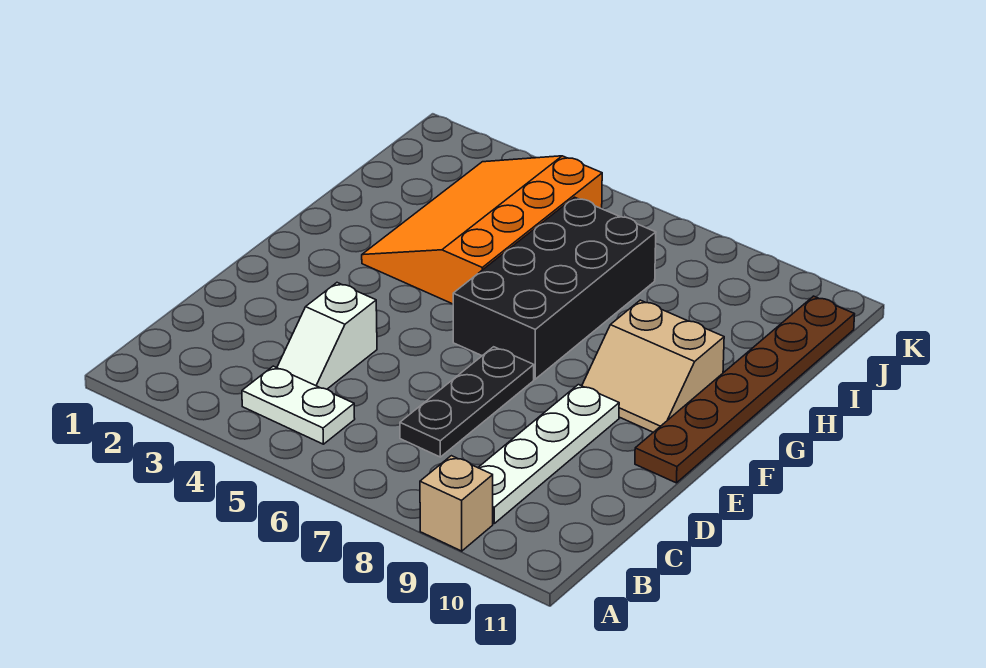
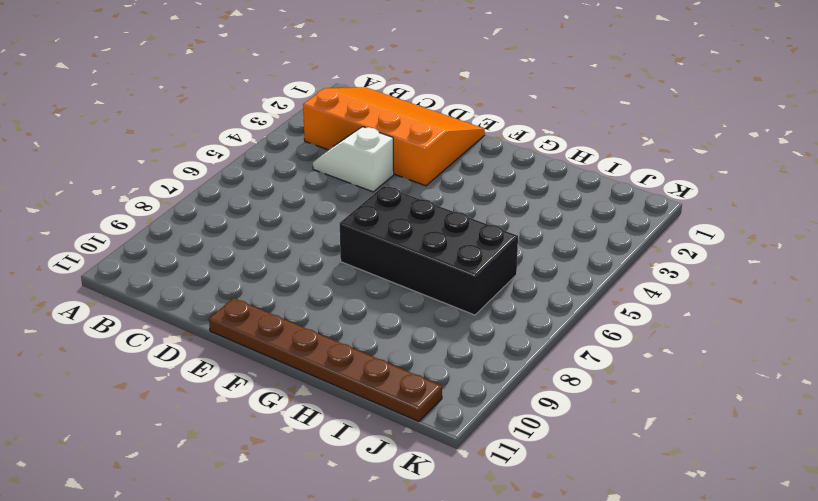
orange 3x4 slope [303,87,485,186] -> orange 3x4 slope moved to [362,156,602,304]
none -> tan 1x1 brick [420,456,493,551]
none -> white 1x2 plate [242,366,355,444]

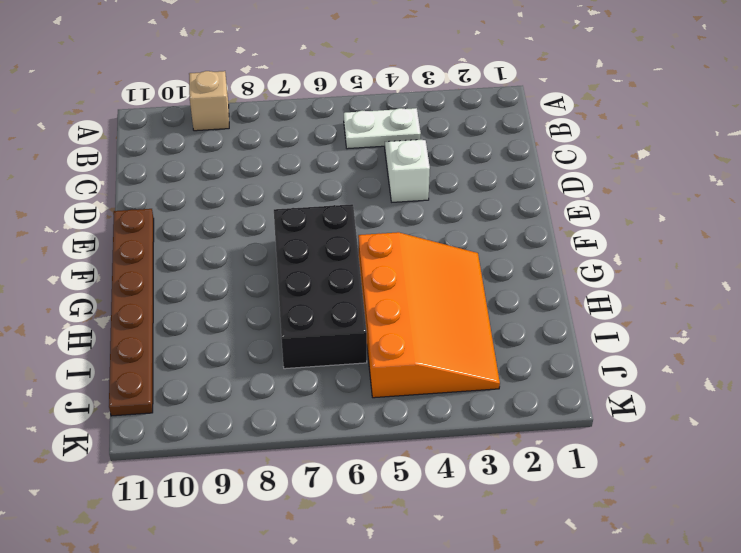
none -> white 1x4 plate [478,385,619,524]
none -> black 1x3 plate [400,347,534,457]

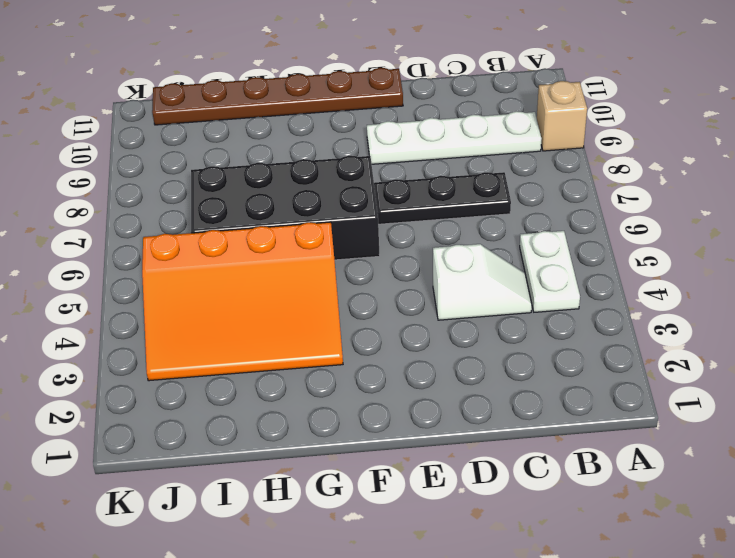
none -> tan 2x2 slope [582,300,724,432]

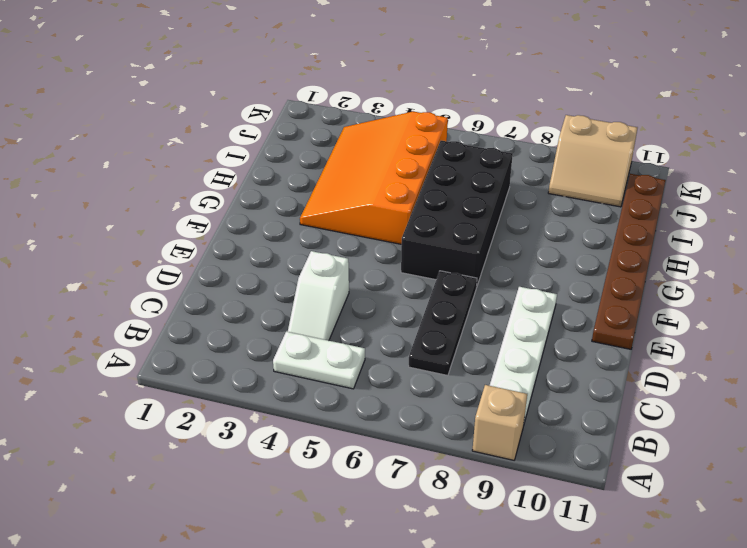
tan 2x2 slope [548,115,637,207] -> tan 2x2 slope moved to [582,300,724,432]

